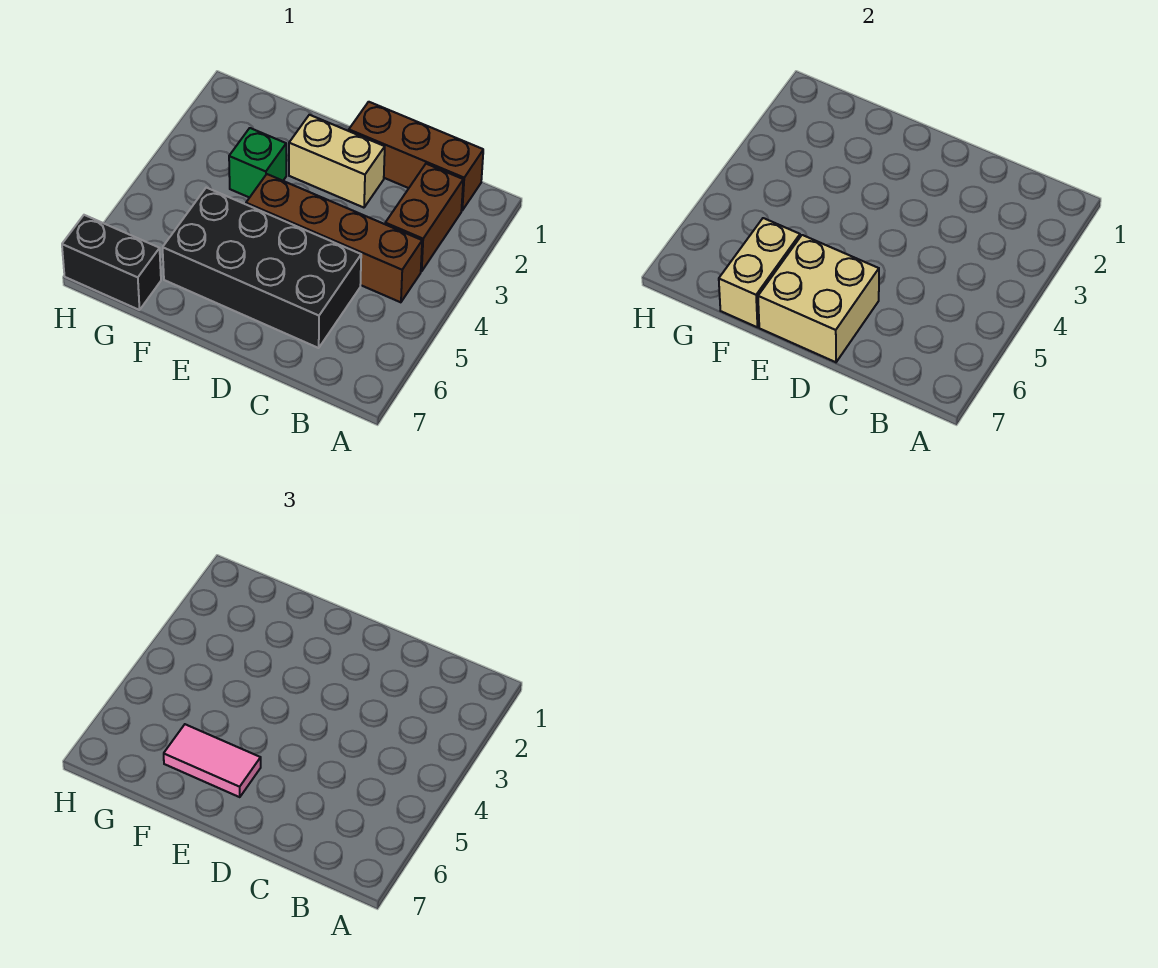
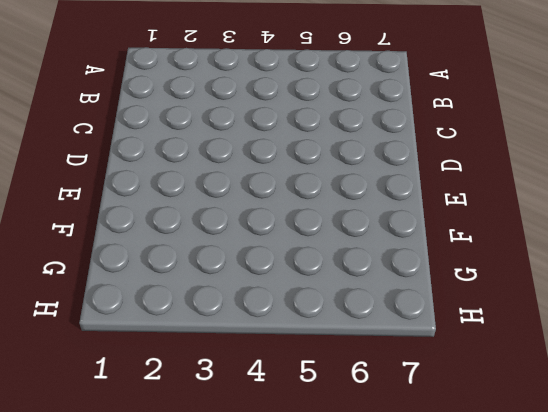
none -> brown 1x3 brick [349,102,483,211]
none -> brown 1x2 brick [385,164,463,271]

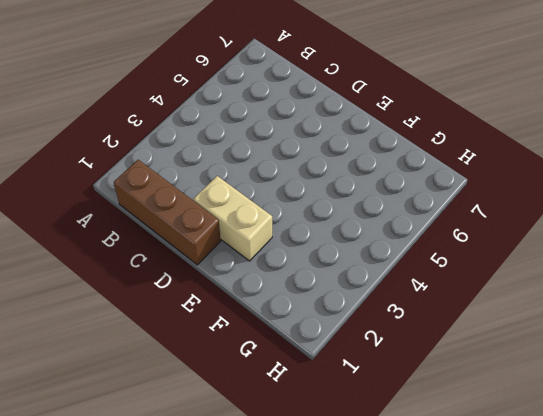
none -> brown 1x2 brick [385,164,463,271]
none -> brown 1x4 brick [246,174,422,302]

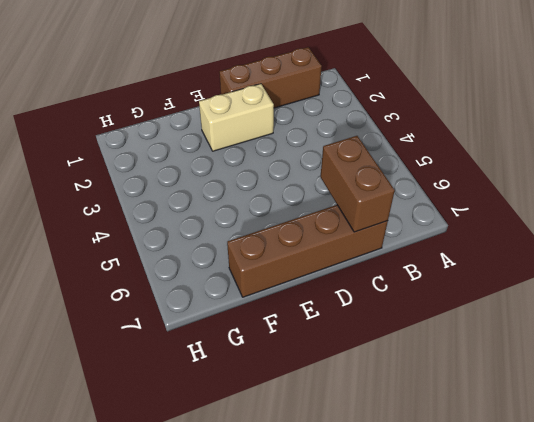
brown 1x2 brick [320,136,395,232] -> brown 1x2 brick moved to [385,164,463,271]
brown 1x4 brick [227,205,388,297] -> brown 1x4 brick moved to [246,174,422,302]
none -> black 2x4 brick [163,188,361,348]
none -> green 1x1 brick [229,128,286,198]

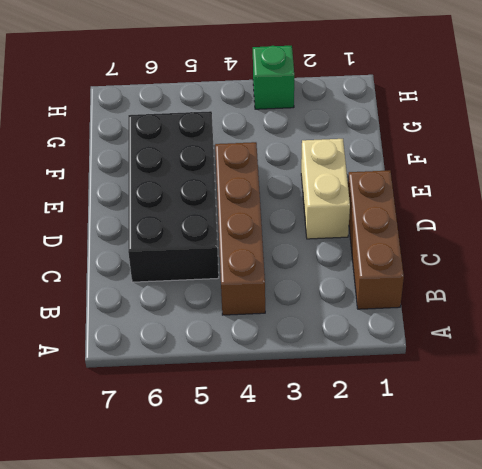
green 1x1 brick [253,46,294,109] -> green 1x1 brick moved to [229,128,286,198]
none -> brown 1x2 brick [385,164,463,271]
none -> black 1x2 brick [62,215,161,310]

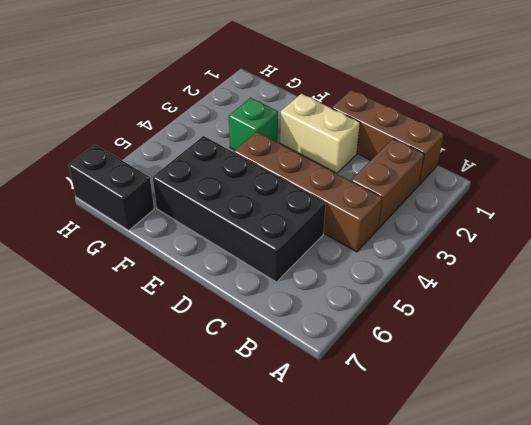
none -> tan 2x2 brick [758,235,879,362]
none -> tan 1x2 brick [719,218,800,327]

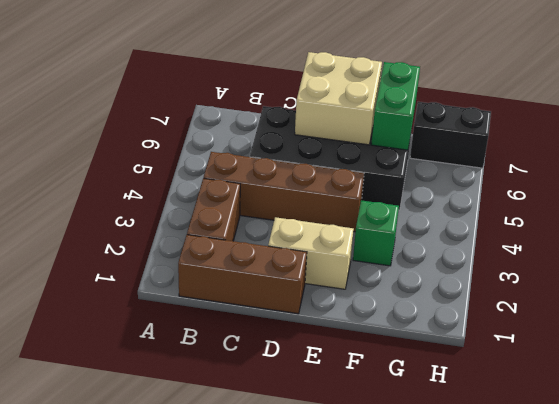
green 1x2 brick [371,62,420,150] -> tan 1x2 brick [719,218,800,327]
none -> pink 1x2 tile [164,724,261,797]

